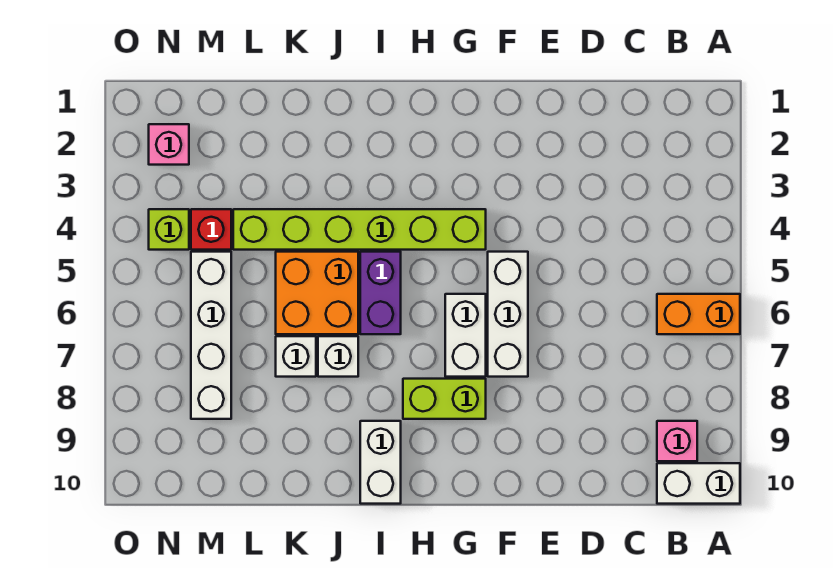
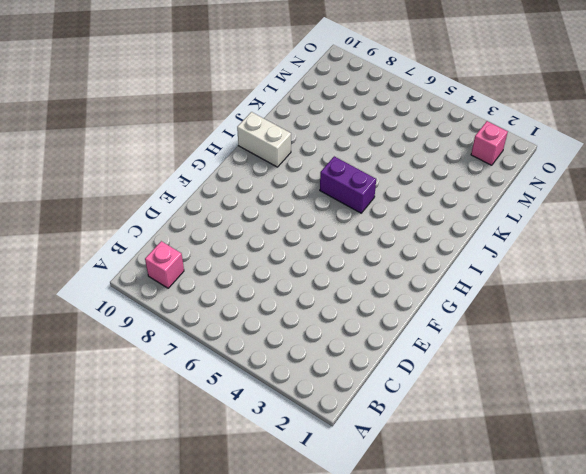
none -> orange 1x2 brick [657,294,740,334]
none -> white 1x2 brick [657,463,740,504]
none -> white 1x3 brick [488,252,528,377]

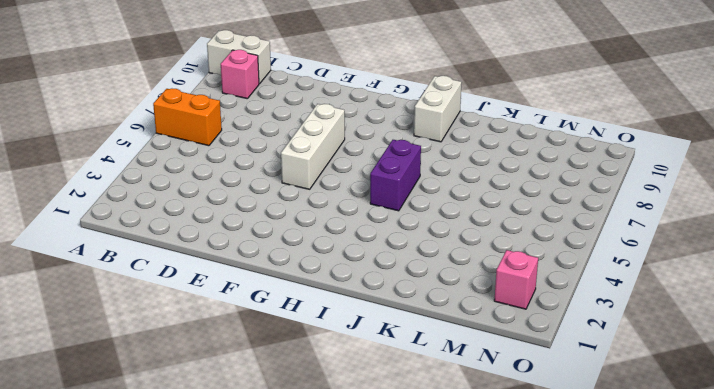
none -> lime 1x6 brick [233,209,486,250]
none -> white 1x2 brick [445,294,486,377]
none -> lime 1x2 brick [403,379,486,419]

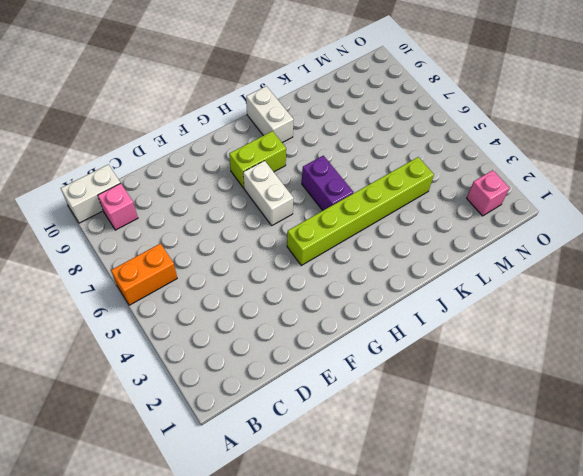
none -> white 1x3 brick [488,252,528,377]
none -> orange 2x2 brick [276,252,358,334]
none -> white 1x1 brick [318,336,358,377]

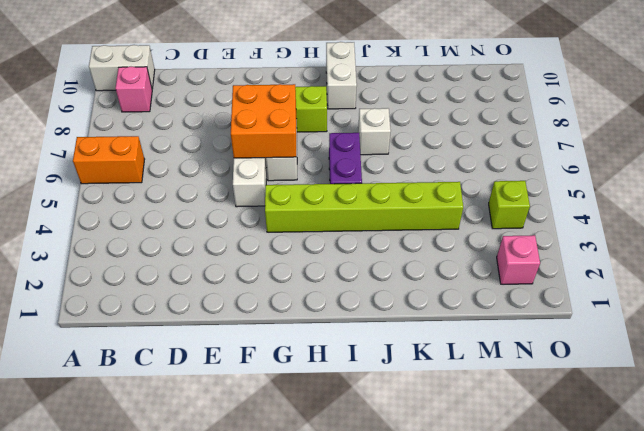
orange 2x2 brick [231,84,296,158] -> orange 2x2 brick moved to [276,252,358,334]
none -> white 1x1 brick [276,336,316,377]
none -> red 1x1 brick [191,209,231,250]
none -> white 1x4 brick [191,252,231,419]

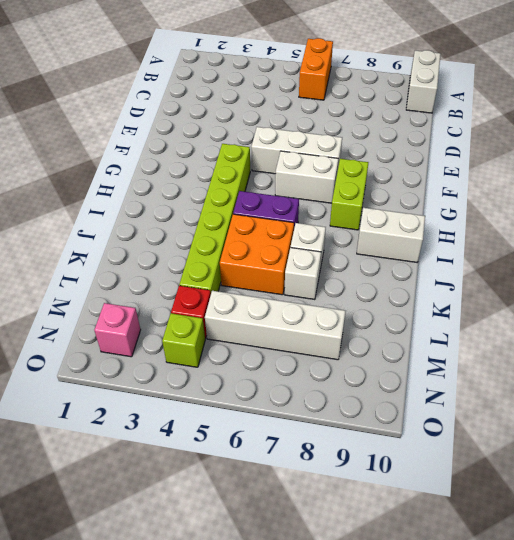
none -> pink 1x1 brick [657,421,697,461]

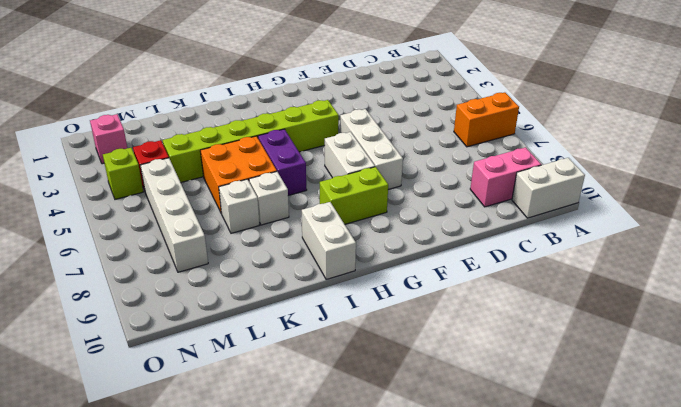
pink 1x2 brick [470,147,541,207] -> pink 1x1 brick [657,421,697,461]

